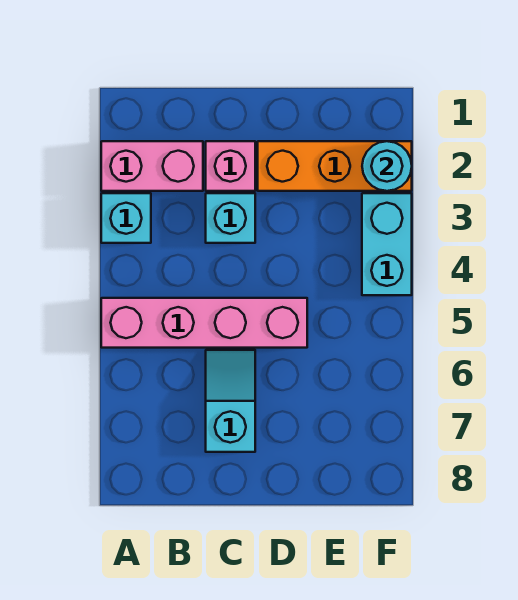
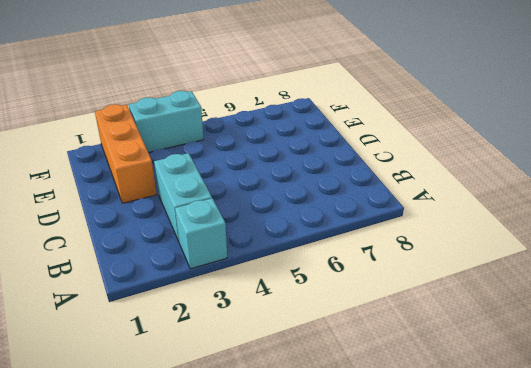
cyan 1x2 brick [154,153,212,241] -> cyan 1x1 brick [206,193,255,243]
none -> pink 1x2 brick [101,141,203,191]
none -> pink 1x4 brick [101,298,307,348]

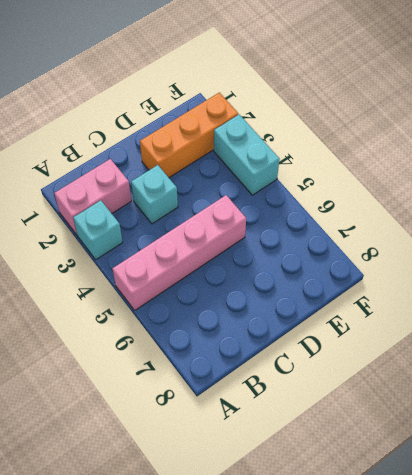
none -> pink 1x1 brick [206,141,255,191]
none -> cyan 1x2 slope [206,350,255,452]

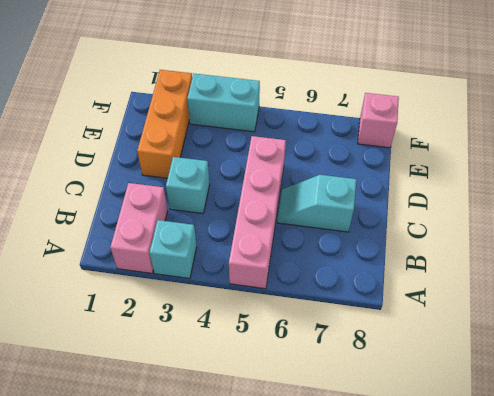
pink 1x1 brick [358,93,399,148] -> pink 1x1 brick moved to [206,141,255,191]
none -> cyan 1x1 round brick [362,141,412,191]

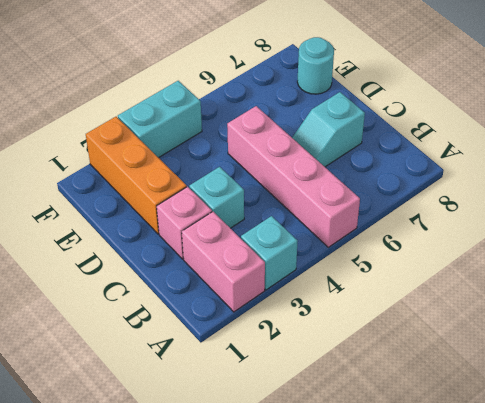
cyan 1x1 round brick [297,37,334,94] -> cyan 1x1 round brick moved to [362,141,412,191]

